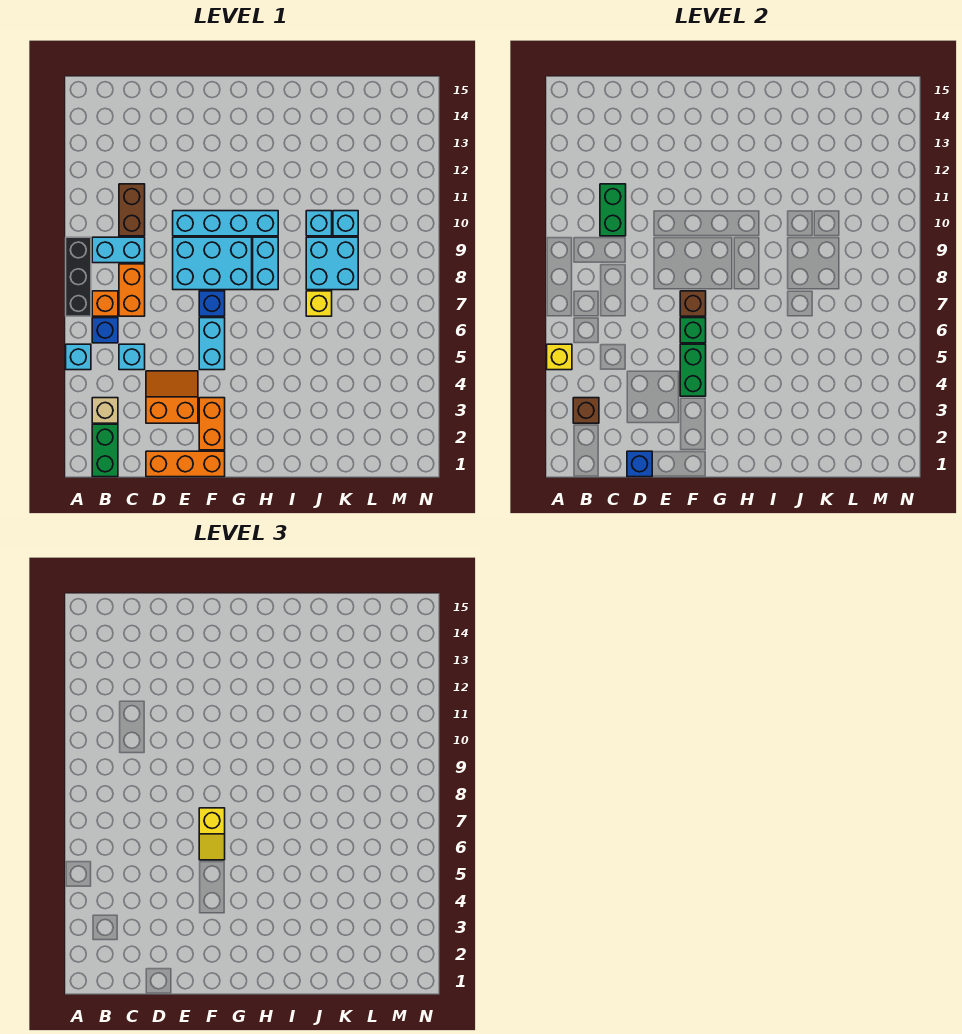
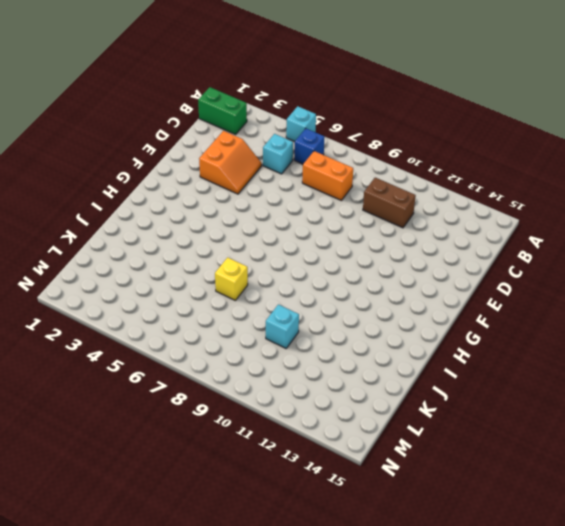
none -> black 1x3 brick [66,237,91,316]
none -> tan 1x1 brick [92,398,118,423]
none -> orange 1x1 brick [92,291,118,316]
none -> cyan 1x2 brick [92,237,145,263]

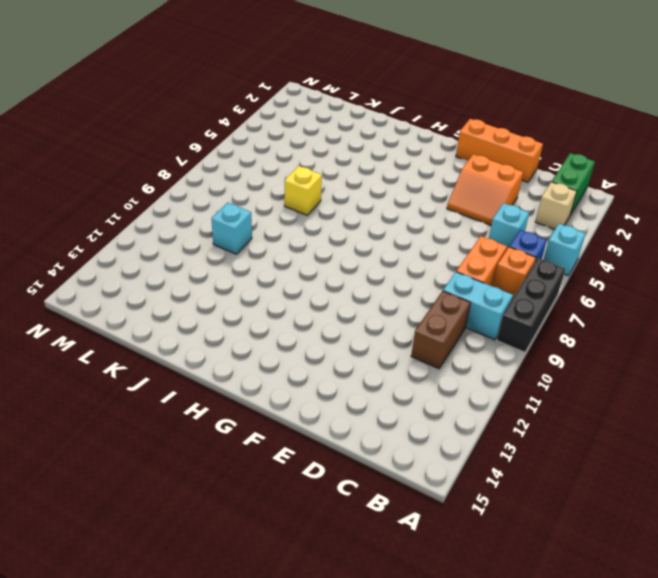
none -> cyan 2x3 brick [173,237,252,290]
none -> cyan 1x4 brick [173,211,278,236]
none -> orange 1x2 brick [199,398,225,450]
none -> cyan 1x2 brick [199,318,225,370]

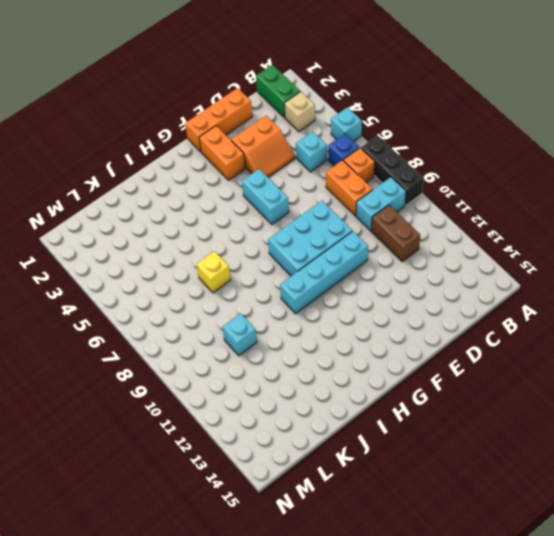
none -> blue 1x1 brick [199,291,225,316]
none -> cyan 1x2 brick [253,237,278,290]
none -> cyan 2x2 brick [306,237,358,290]
none -> cyan 1x1 brick [306,211,332,236]

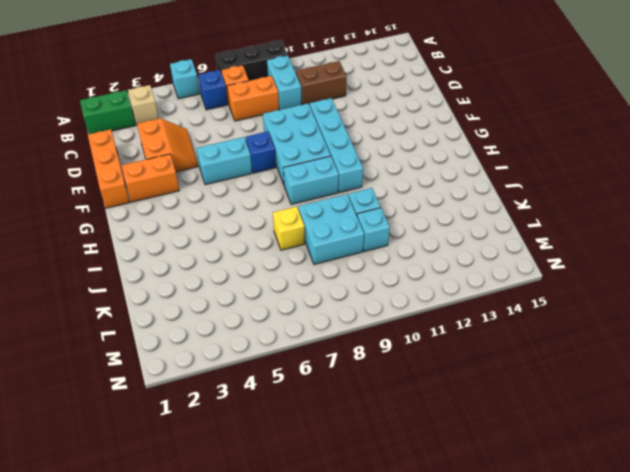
none -> cyan 1x1 brick [119,344,145,370]
none -> yellow 1x1 brick [547,344,572,370]
none -> brown 1x1 brick [573,398,599,423]
none -> green 1x2 brick [600,184,626,236]

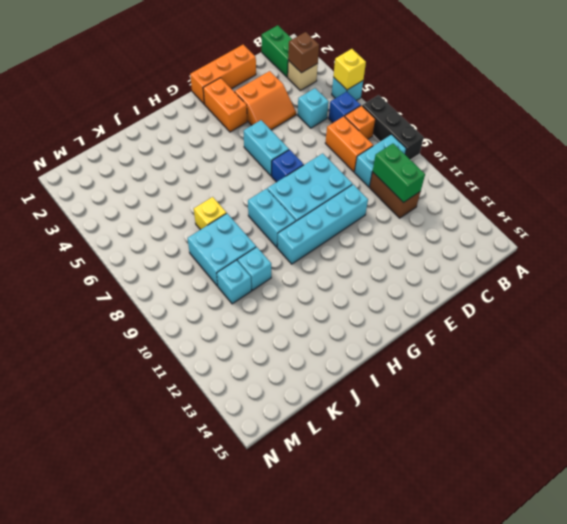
none -> blue 1x1 brick [627,451,652,477]
none -> green 1x2 brick [680,344,706,396]
none -> green 1x1 brick [680,318,706,343]
none -> brown 1x1 brick [680,291,706,316]

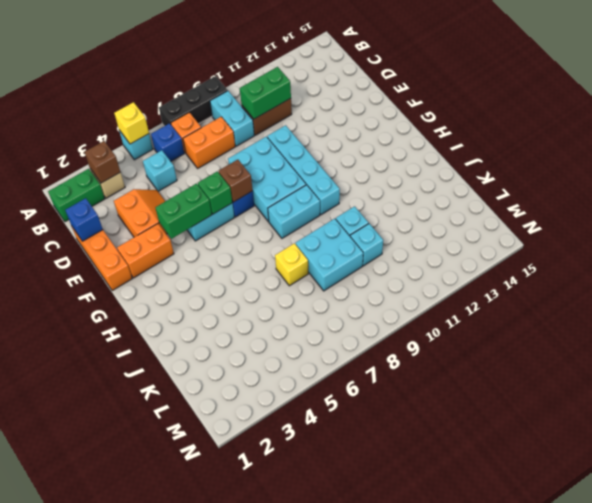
none -> yellow 1x2 slope [199,808,225,860]

